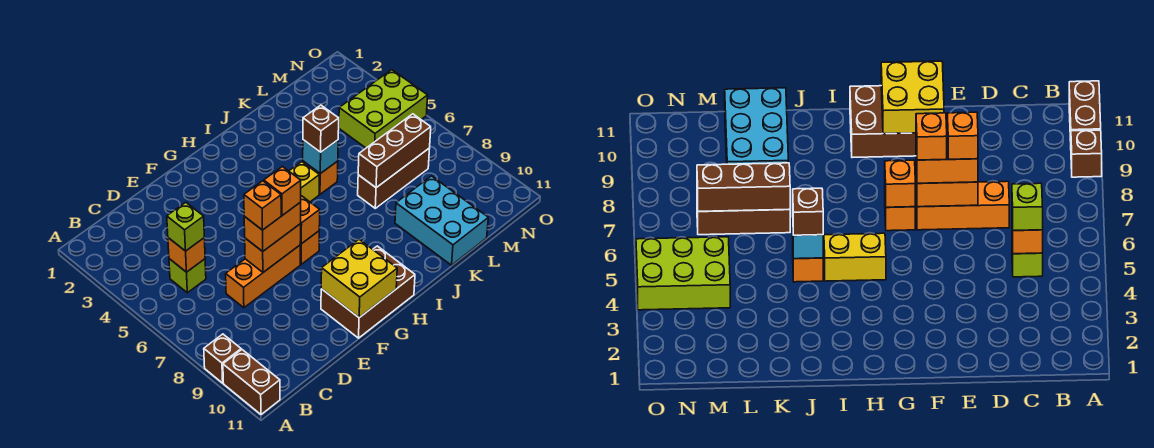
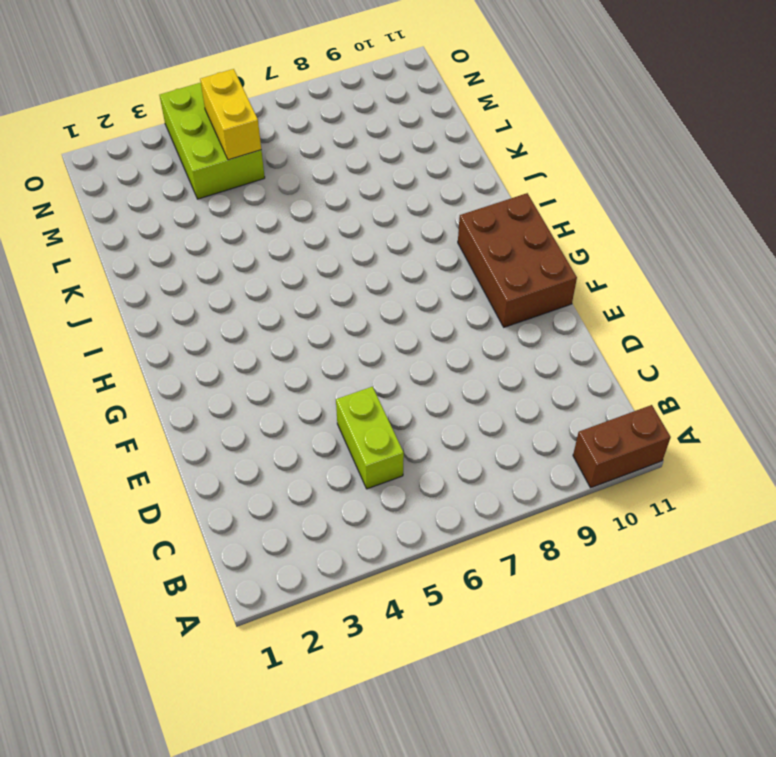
lime 1x2 brick [336,387,404,489] -> lime 1x1 brick [169,259,206,293]
yellow 1x2 brick [200,69,261,160] -> yellow 1x2 brick moved to [289,162,319,202]
none -> brown 1x1 brick [204,334,241,383]
none -> orange 1x3 brick [226,245,300,308]
none -> orange 1x1 brick [300,231,319,264]

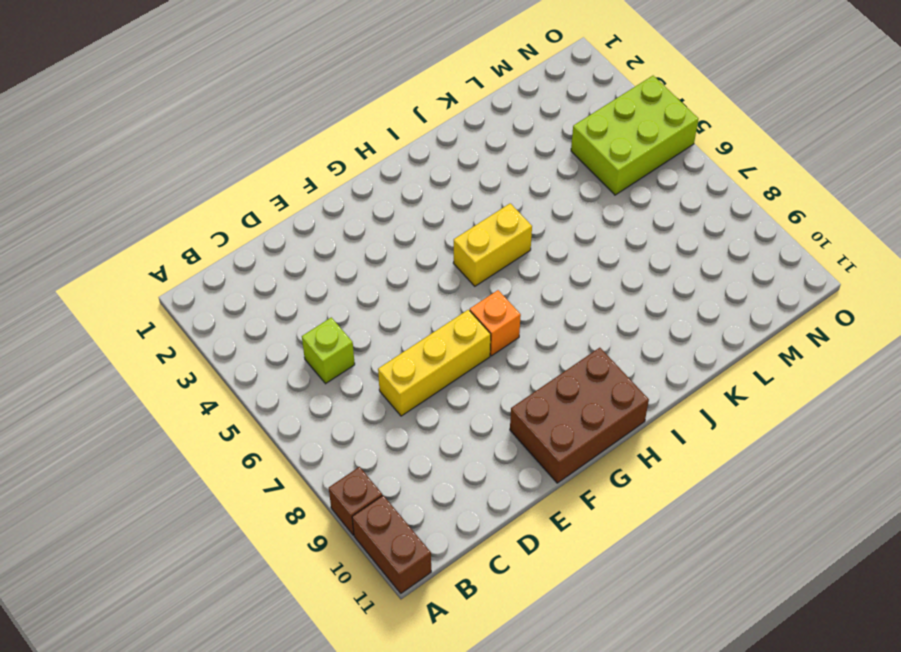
yellow 1x3 brick [378,310,491,416] -> orange 1x3 brick [226,245,300,308]
none -> orange 1x1 brick [303,161,338,194]
none -> brown 1x3 brick [358,148,430,208]
none -> cyan 2x3 brick [395,176,488,265]

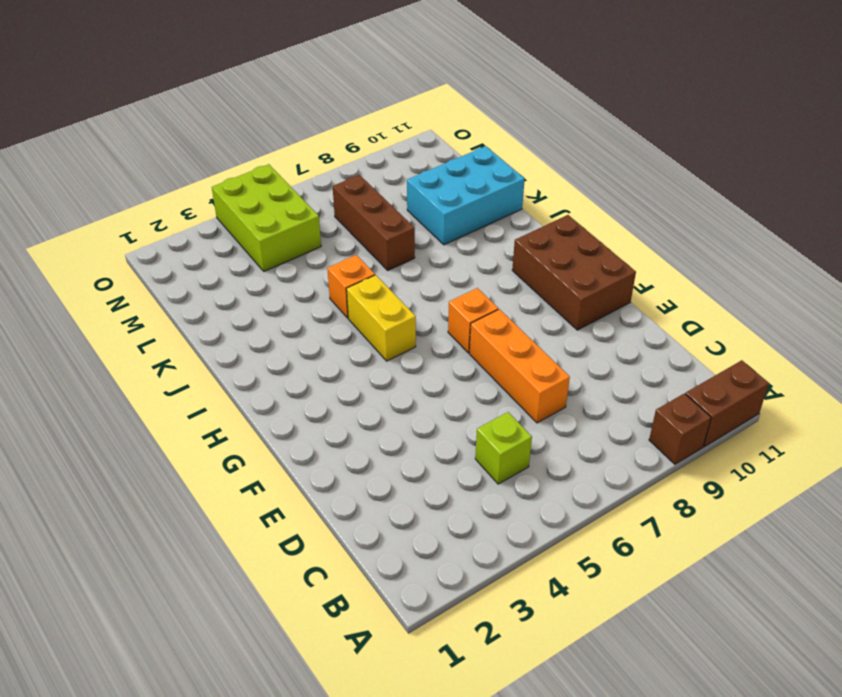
none -> orange 1x1 brick [168,238,205,272]
none -> orange 1x2 brick [245,224,301,272]
none -> yellow 2x2 brick [321,239,397,318]

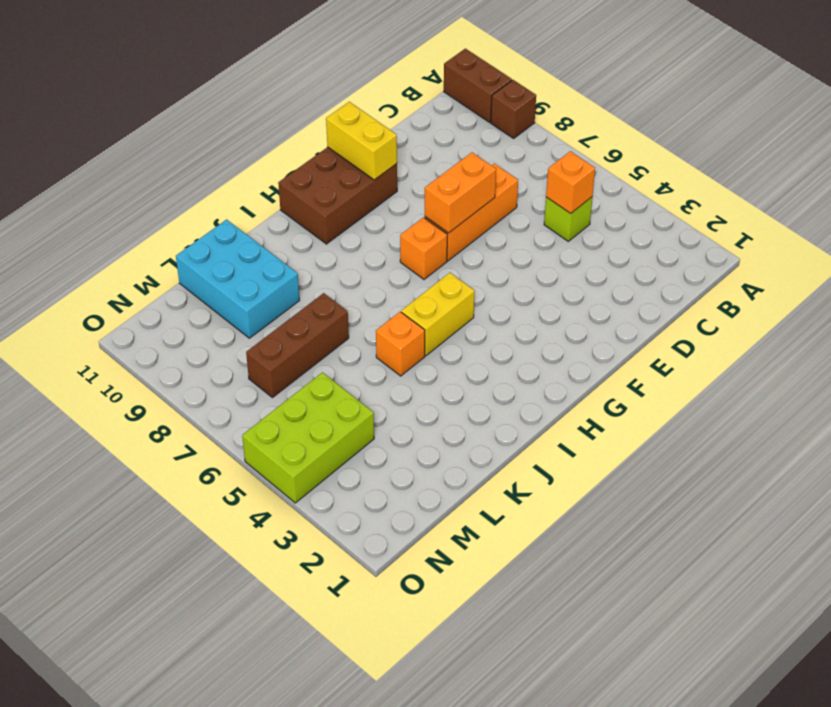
yellow 1x2 brick [326,102,397,180] -> yellow 2x2 brick [321,239,397,318]
none -> orange 1x1 brick [300,196,320,244]
none -> cyan 1x1 brick [303,140,338,174]
none -> brown 1x3 brick [358,114,431,188]

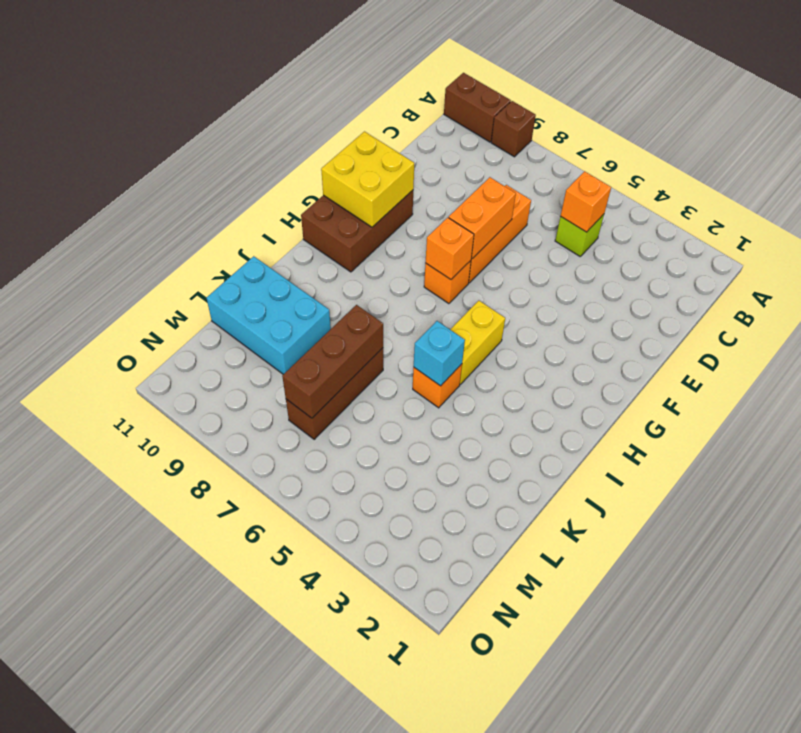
none -> lime 2x3 brick [339,70,428,148]
none -> lime 1x1 brick [167,202,204,251]
none -> orange 1x2 brick [244,202,301,251]

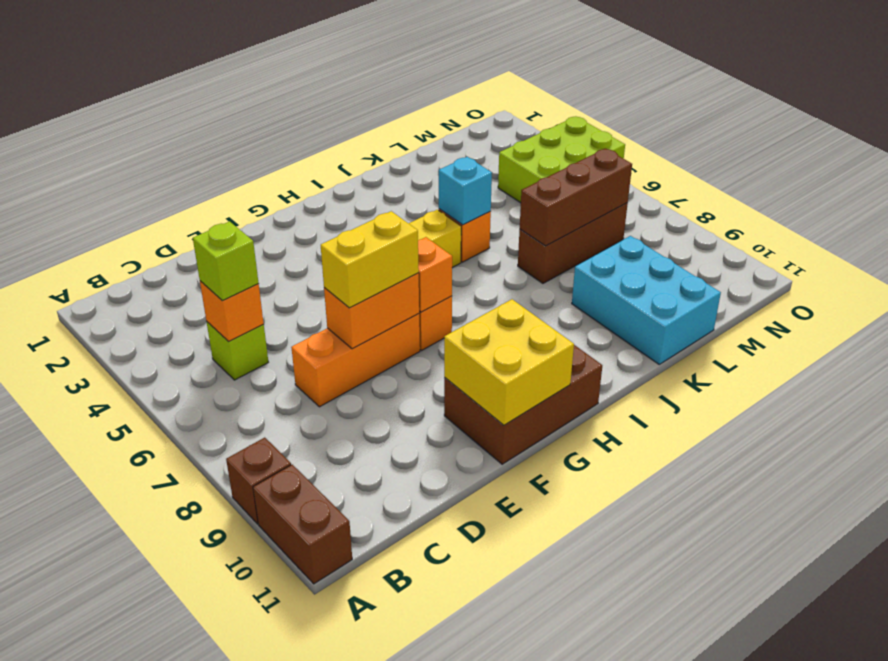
yellow 1x2 brick [321,211,419,308] -> orange 1x2 brick [244,202,301,251]
none -> brown 1x1 brick [303,105,339,152]
none -> orange 1x1 brick [244,181,281,230]
none -> orange 1x1 brick [264,167,301,215]

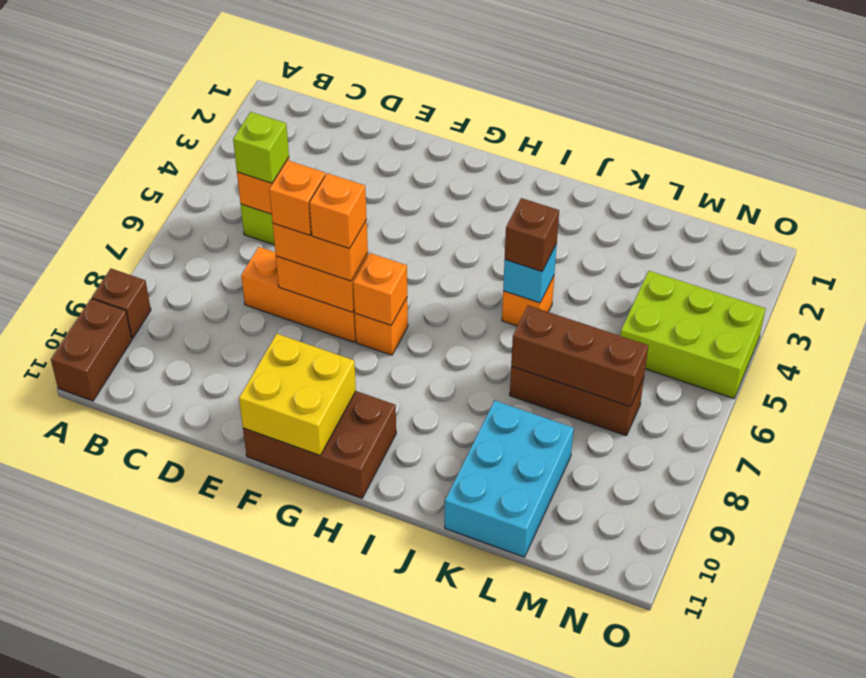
none -> yellow 1x2 brick [289,162,319,202]

